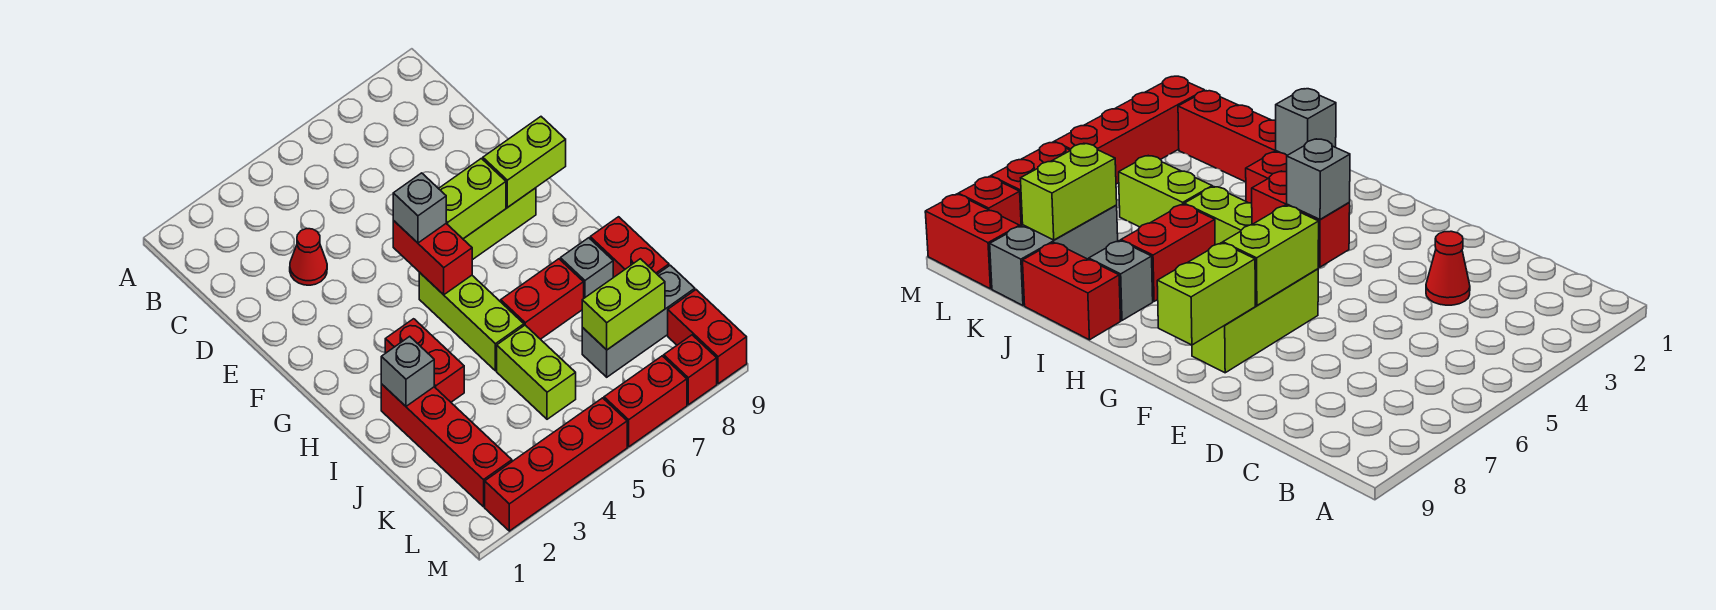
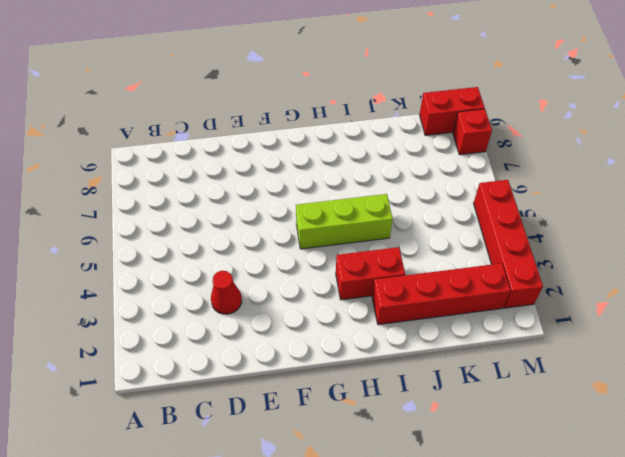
none -> lime 1x3 brick [463,188,536,260]
none -> red 1x2 brick [501,259,584,339]
none -> grey 1x1 brick [560,238,613,298]

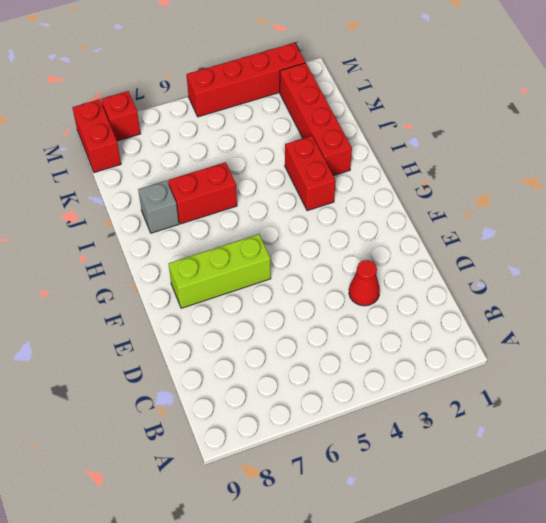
none -> lime 1x3 brick [419,272,524,371]
none -> red 1x2 brick [590,217,669,278]
none -> lime 1x2 brick [497,325,576,419]

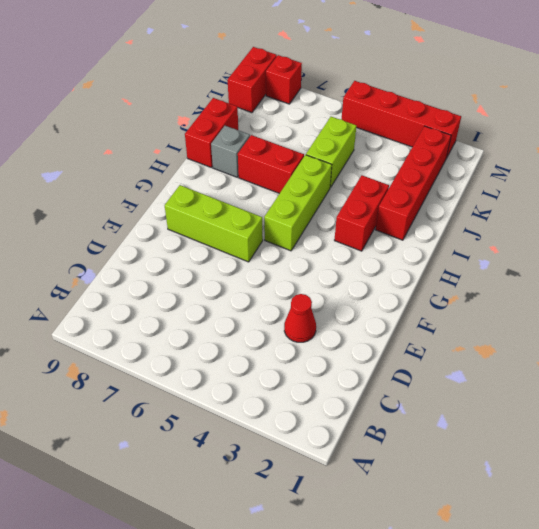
none -> grey 1x3 brick [582,265,695,377]
none -> red 1x2 brick [604,356,687,447]
none -> red 1x2 brick [393,221,472,295]

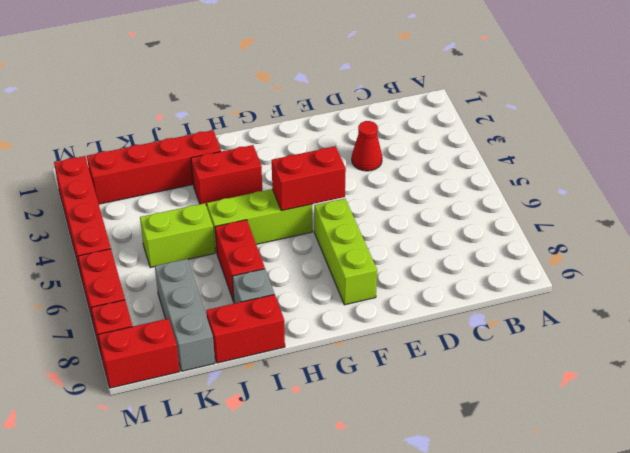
none -> lime 1x2 brick [439,158,506,239]
none -> lime 1x2 brick [483,117,566,207]
none -> grey 1x1 brick [381,336,434,406]

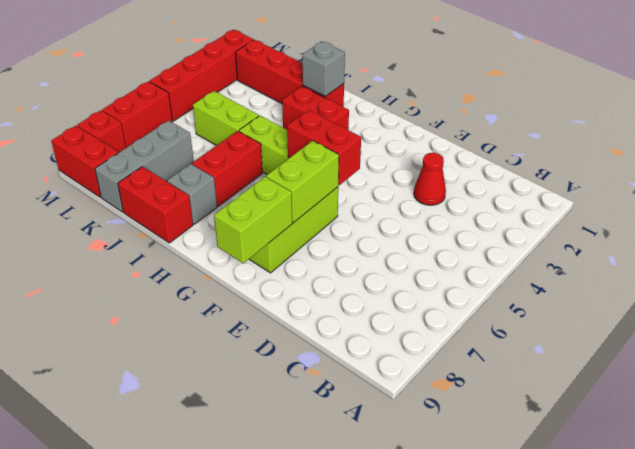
none -> lime 1x2 brick [582,259,665,350]
none -> grey 1x1 brick [393,173,446,243]

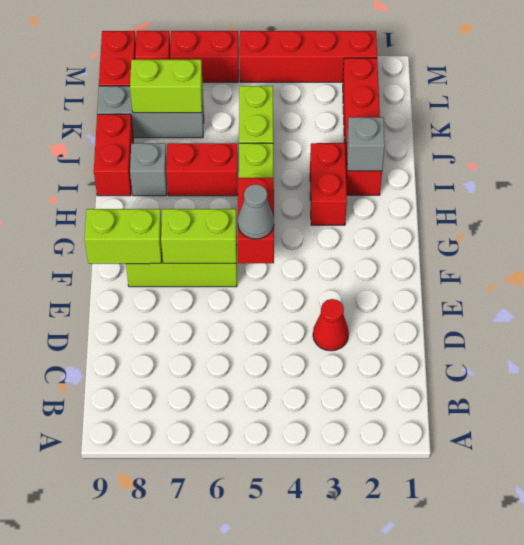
grey 1x1 cone [238,184,274,239] -> grey 1x1 brick [393,173,446,243]

